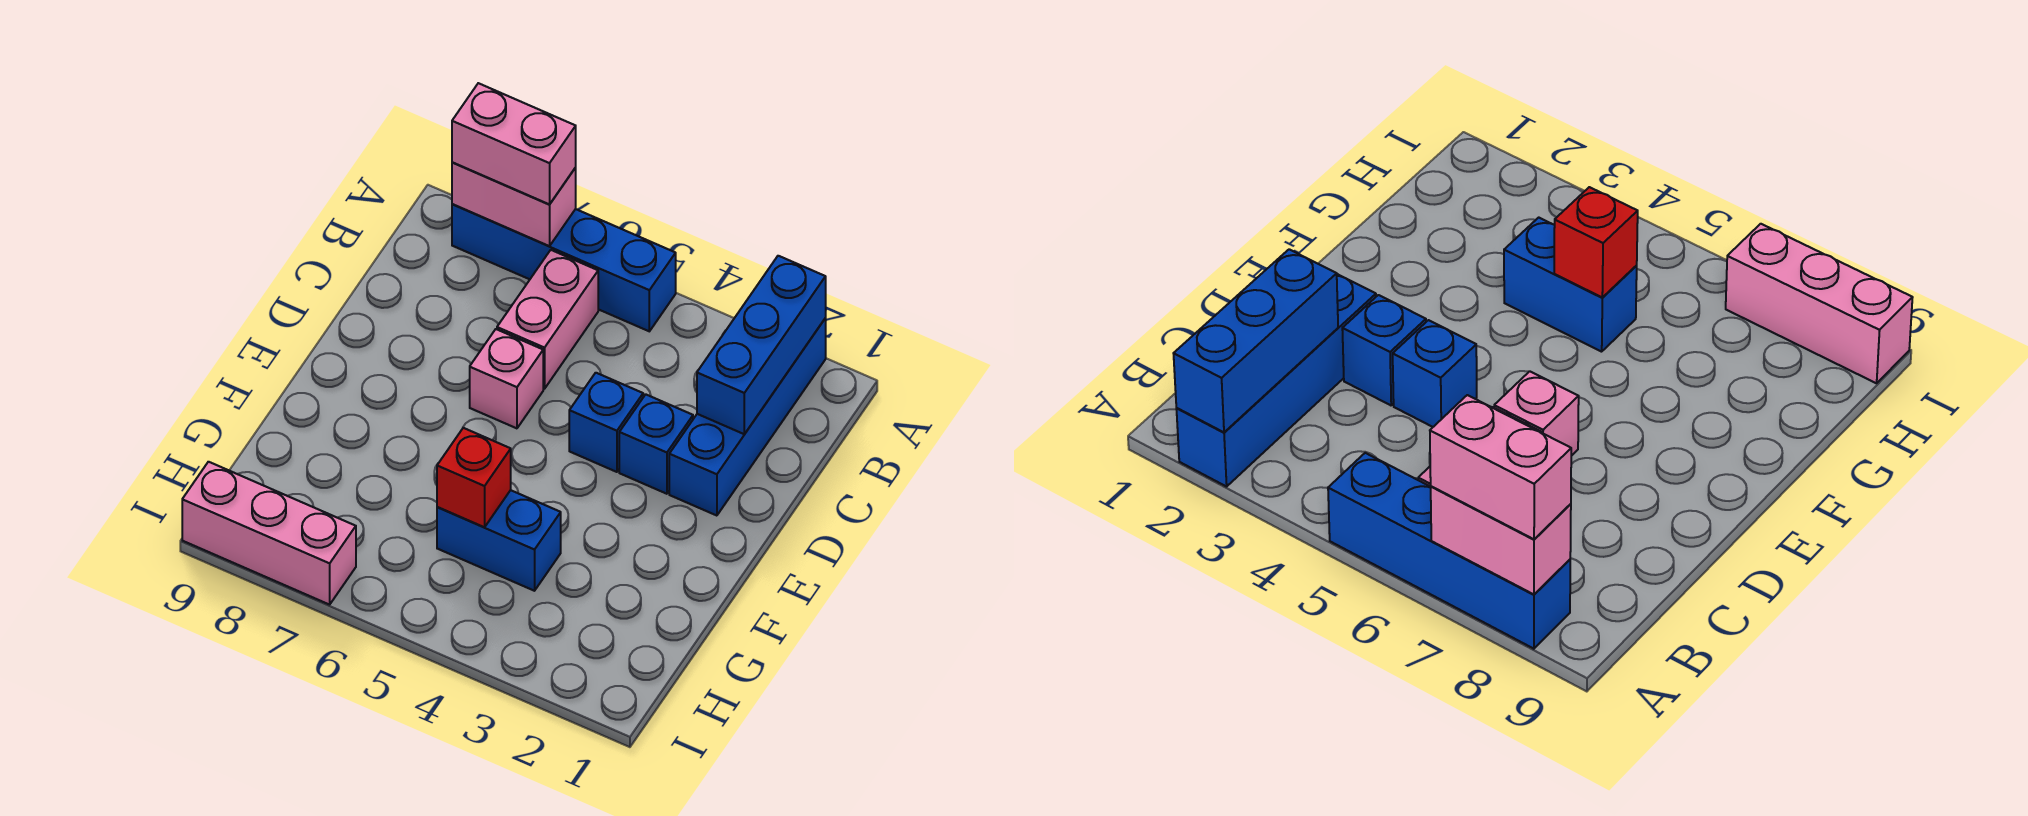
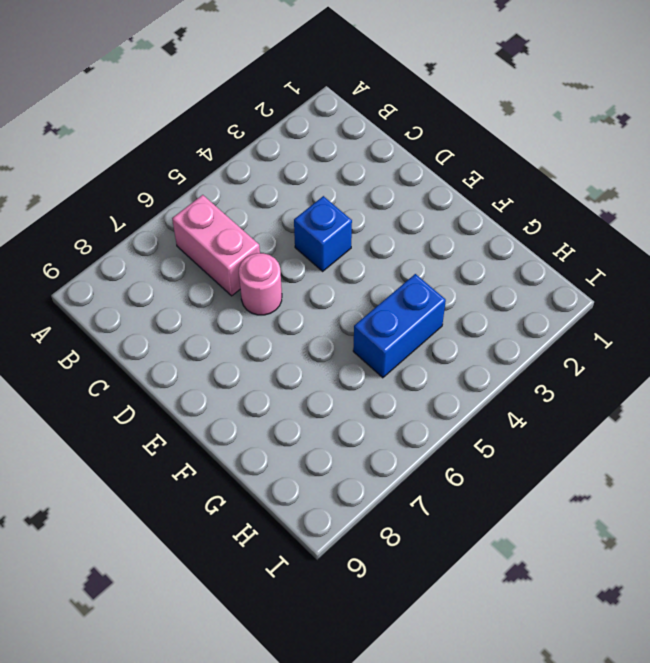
pink 1x1 round brick [239,253,282,315] -> pink 1x1 brick [470,329,543,428]
none -> blue 1x4 brick [669,318,826,516]
none -> blue 1x4 brick [452,204,676,331]
none -> blue 1x1 brick [619,394,693,494]

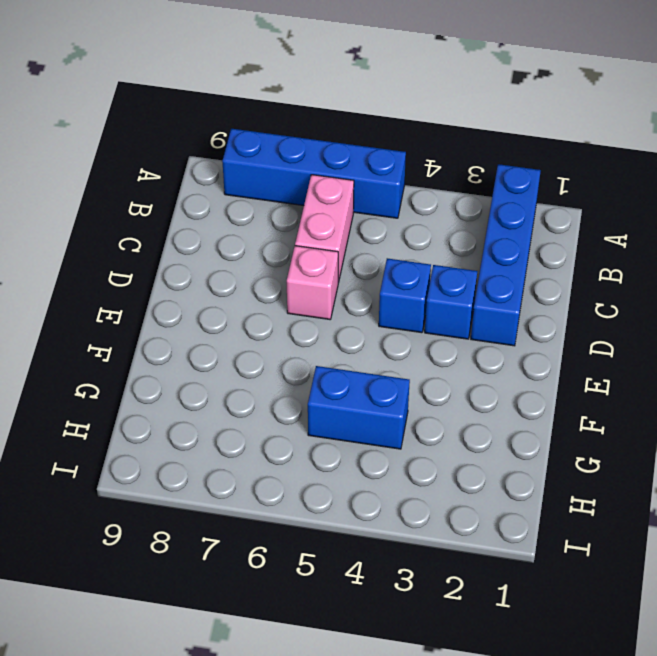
none -> pink 1x3 brick [182,462,356,605]
none -> blue 1x3 brick [697,256,826,434]
none -> pink 1x2 brick [452,162,576,246]

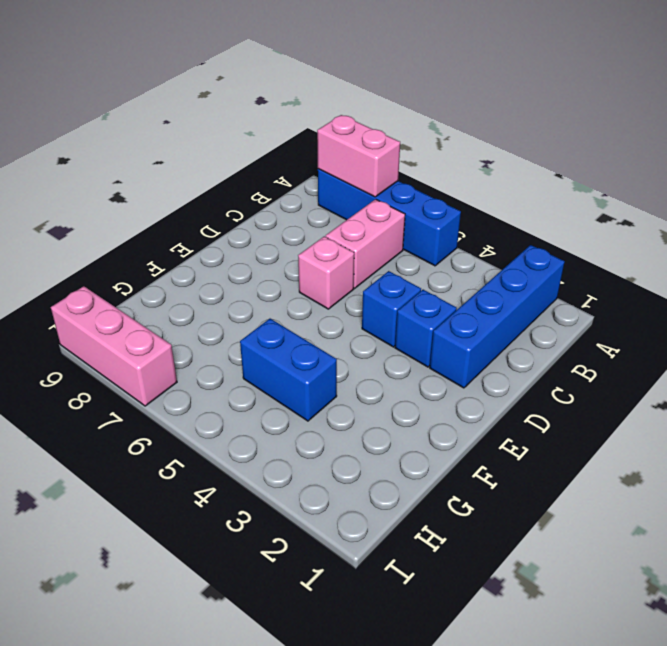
none -> blue 1x3 brick [697,256,826,434]
none -> red 1x1 brick [437,428,511,527]
none -> pink 1x2 brick [452,83,576,205]

